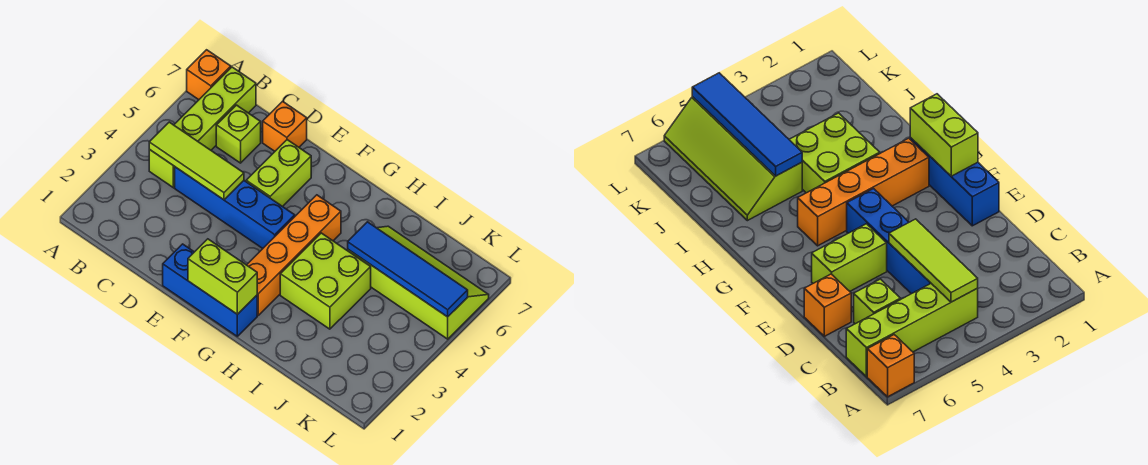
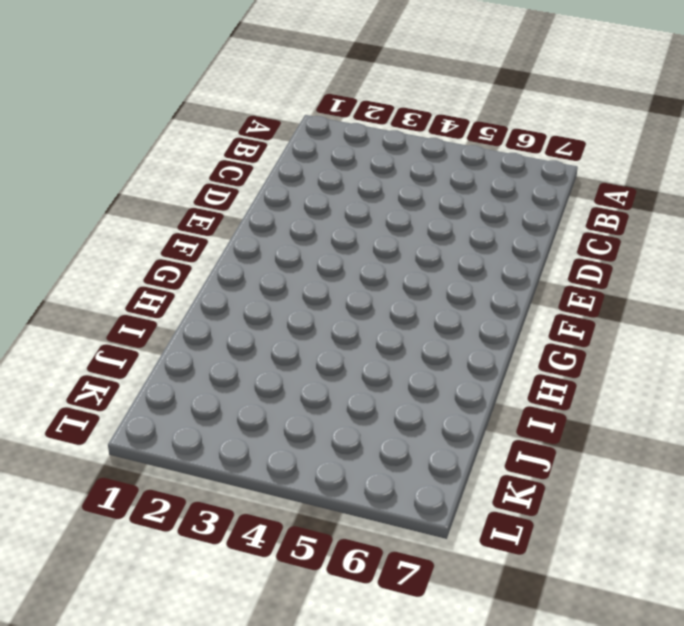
none -> orange 1x1 brick [187,50,231,100]
none -> lime 1x4 brick [149,67,256,188]
none -> blue 1x4 brick [175,167,295,248]

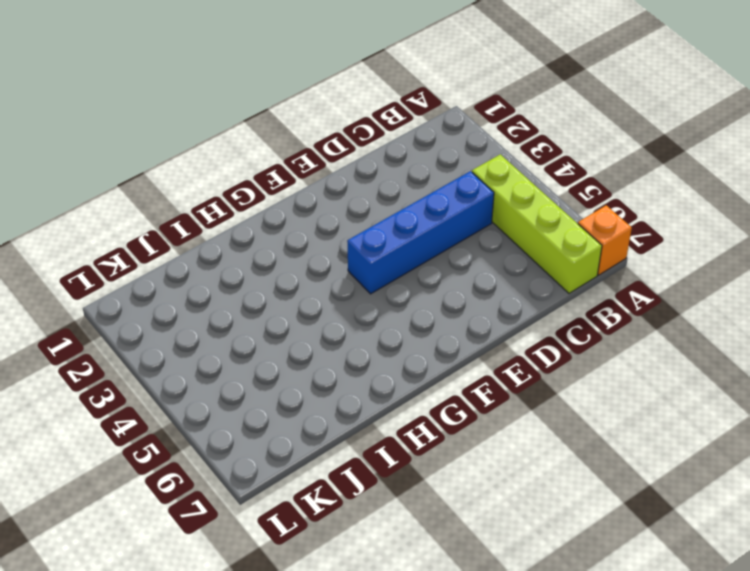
none -> lime 1x1 brick [216,105,261,163]
none -> orange 1x1 brick [263,101,307,151]
none -> blue 1x3 brick [163,244,257,336]

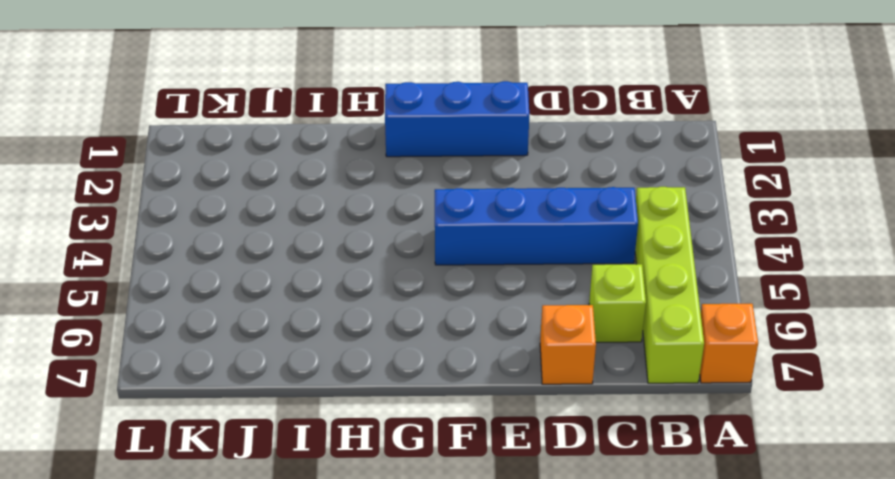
none -> lime 1x2 brick [246,140,311,207]
none -> orange 1x4 brick [247,195,341,315]
none -> lime 2x2 brick [280,233,371,329]

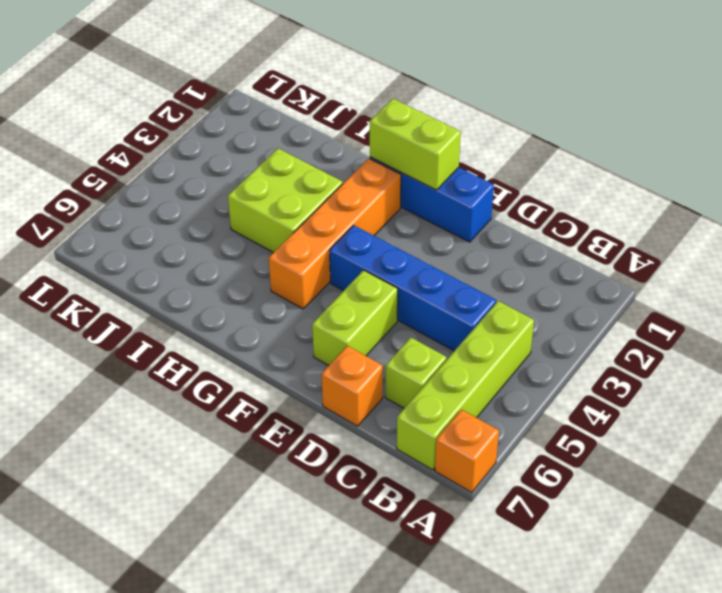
none -> lime 2x4 slope [348,226,489,339]
none -> lime 1x3 tile [149,122,244,200]
none -> blue 1x4 tile [348,222,468,317]

